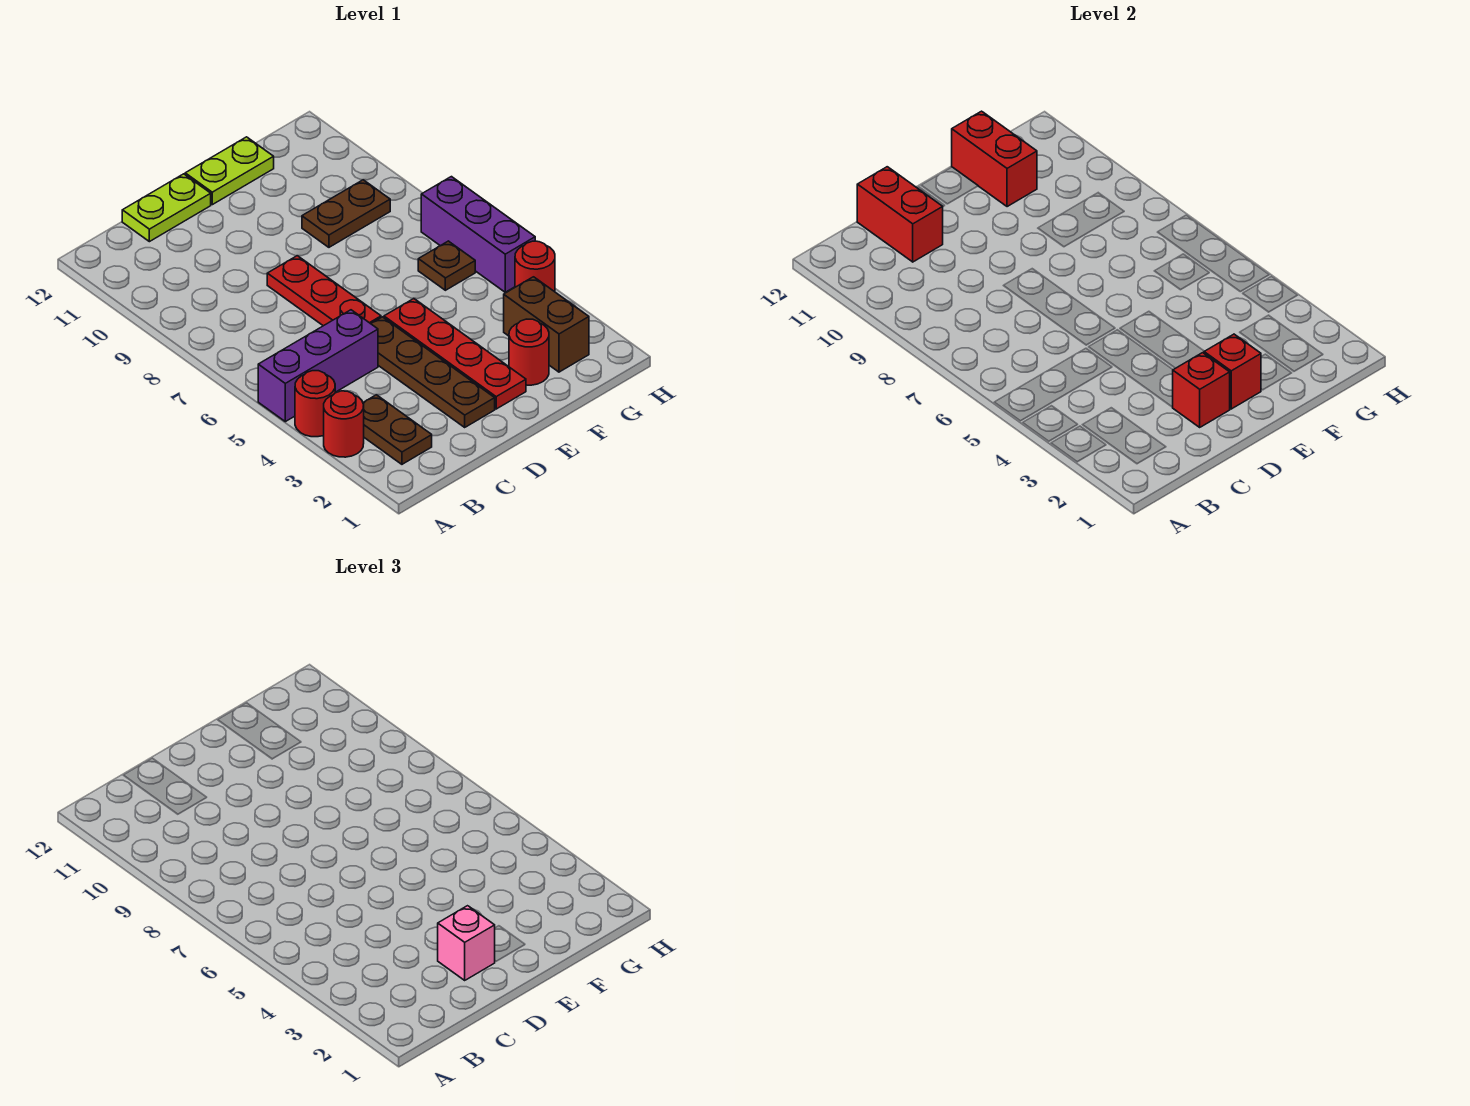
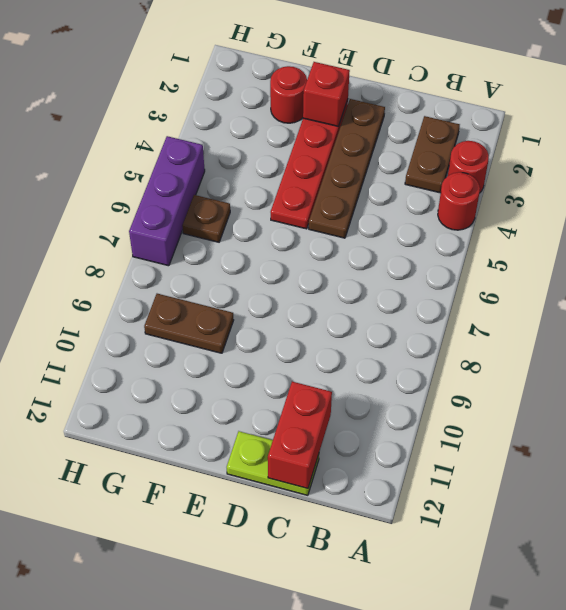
none -> purple 1x3 brick [258,310,378,422]
none -> red 1x3 plate [267,256,381,326]
none -> lime 1x2 plate [185,137,274,205]

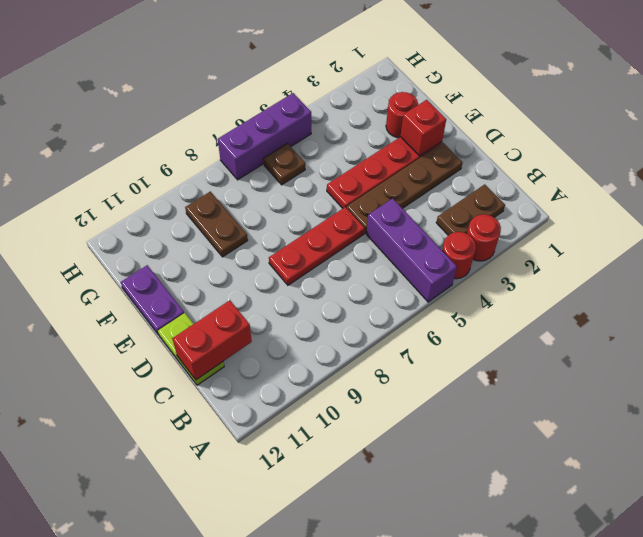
purple 1x2 plate [121,265,184,335] -> lime 1x2 plate [185,137,274,205]
none -> brown 1x2 brick [504,277,589,372]
none -> red 1x1 round brick [515,241,555,292]
none -> red 1x1 brick [1173,353,1230,427]

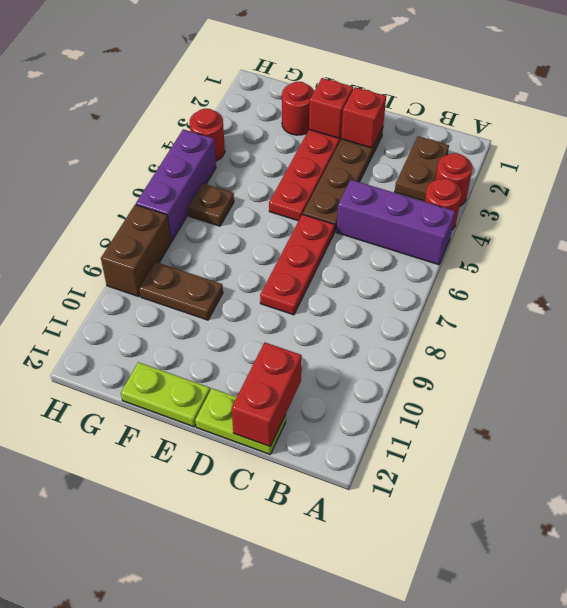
brown 1x2 brick [101,205,171,297] -> brown 1x2 brick moved to [504,277,589,372]
none -> red 1x2 brick [952,111,1037,207]
none -> pink 1x1 brick [438,906,495,980]

